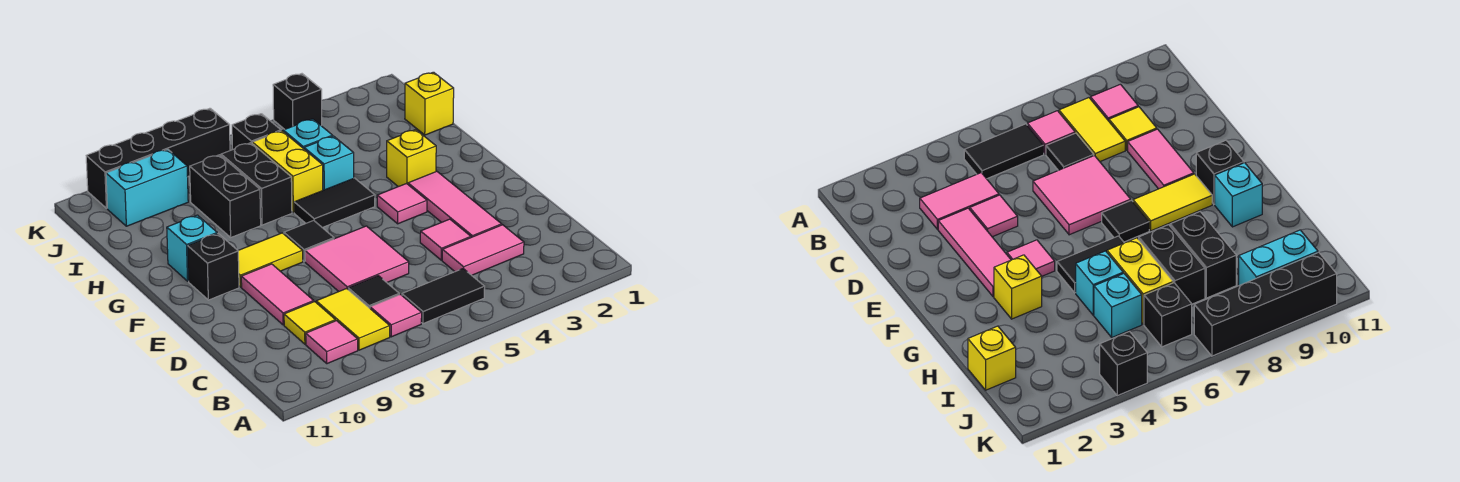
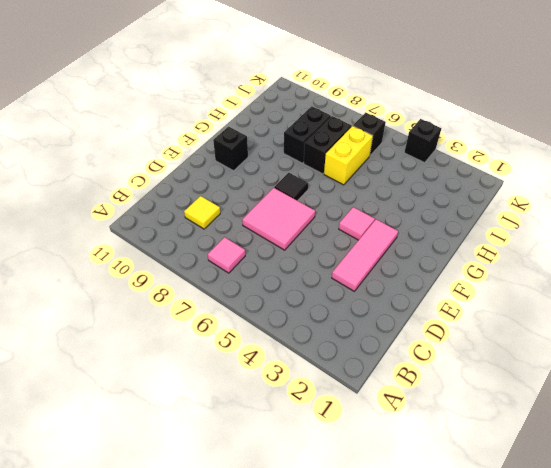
none -> black 1x2 tile [402,269,485,324]
none -> yellow 1x2 tile [316,289,390,350]
none -> pink 1x1 tile [306,321,358,364]

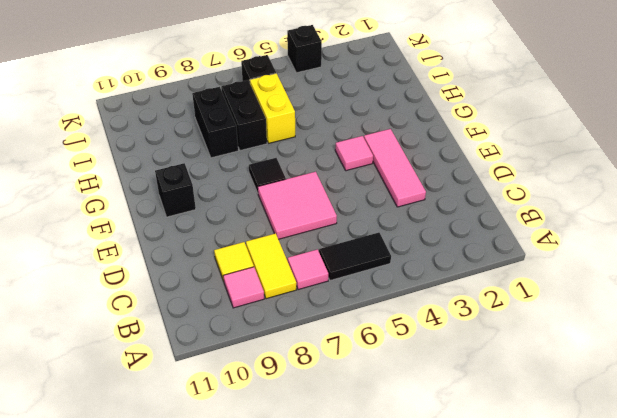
none -> pink 1x2 tile [442,225,524,275]
none -> black 1x1 tile [348,276,399,308]
none -> pink 1x1 tile [420,219,471,260]

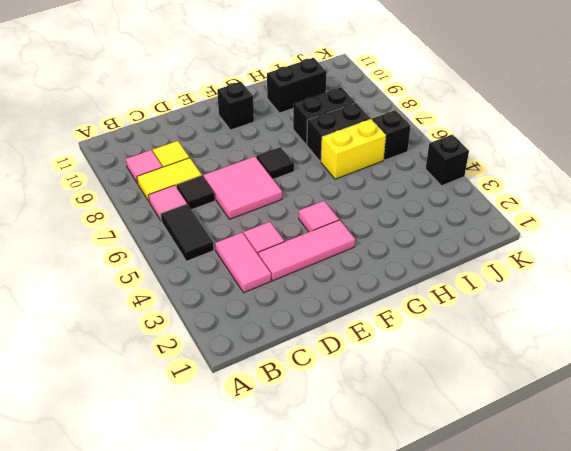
black 1x2 brick [267,58,327,113] -> none
none -> pink 1x2 tile [241,264,314,325]
none -> yellow 1x2 tile [238,233,303,287]
none -> yellow 1x1 brick [387,130,436,187]

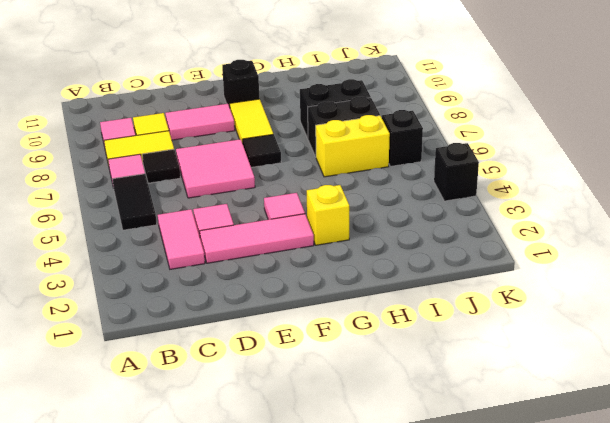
none -> black 1x2 tile [294,178,375,228]
none -> cyan 1x1 brick [167,215,217,281]
none -> cyan 1x1 brick [304,136,354,190]

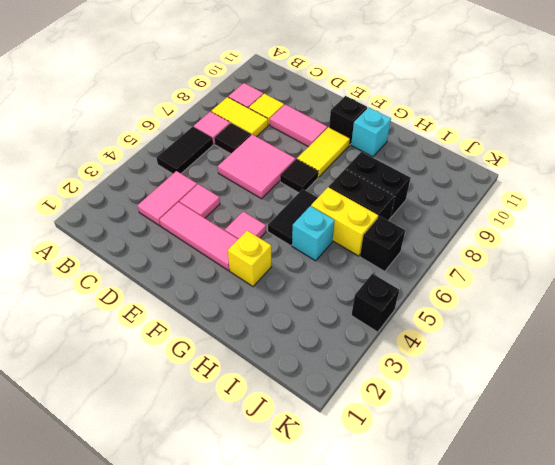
none -> yellow 1x1 brick [405,72,454,135]
none -> cyan 1x1 brick [283,119,333,149]
none -> cyan 1x2 brick [106,149,188,226]

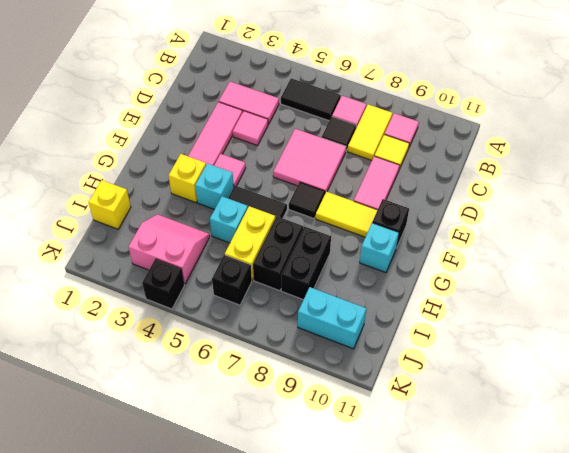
cyan 1x1 brick [195,163,234,209] -> cyan 1x1 brick moved to [283,119,333,149]
pink 2x2 slope [129,214,210,284] -> none
none -> black 1x4 brick [86,108,230,208]

